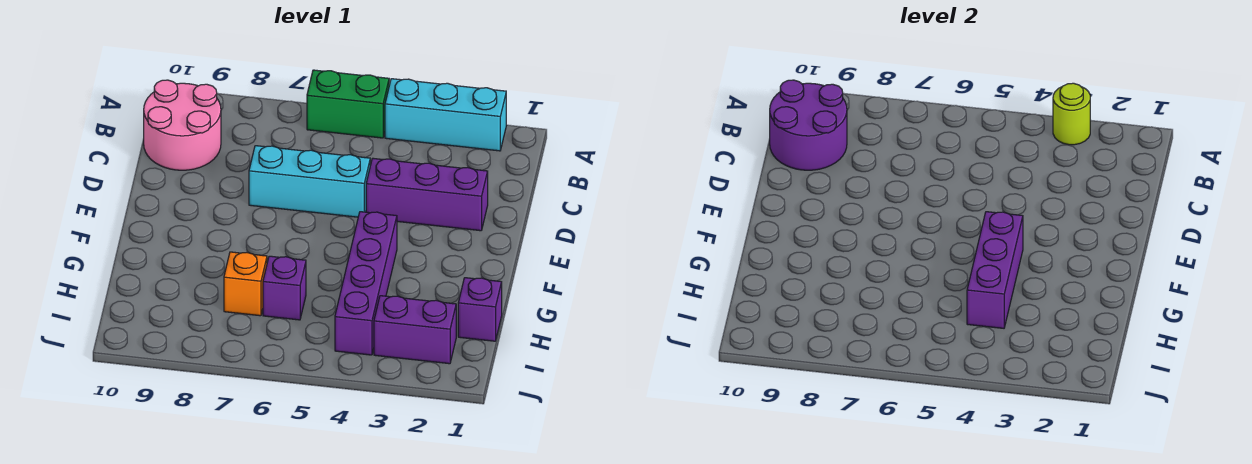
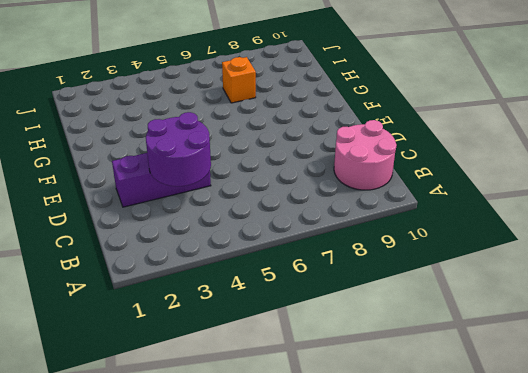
purple 2x2 round brick [146,112,211,186] -> purple 2x2 round brick moved to [770,80,847,170]
none -> cyan 1x3 brick [385,79,506,151]
none -> green 1x2 brick [307,70,389,138]
none -> cyan 1x3 brick [249,146,370,217]

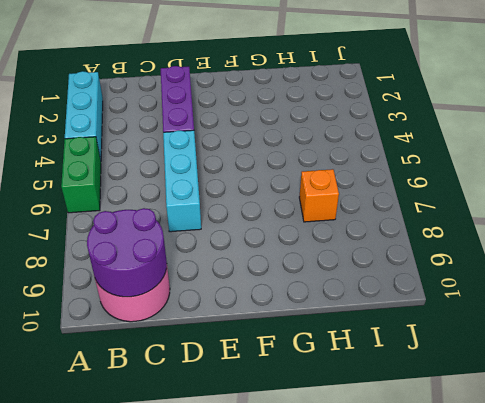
none -> purple 1x4 brick [335,212,397,355]
none -> purple 1x1 brick [458,278,502,341]
none -> purple 1x1 brick [263,256,306,320]

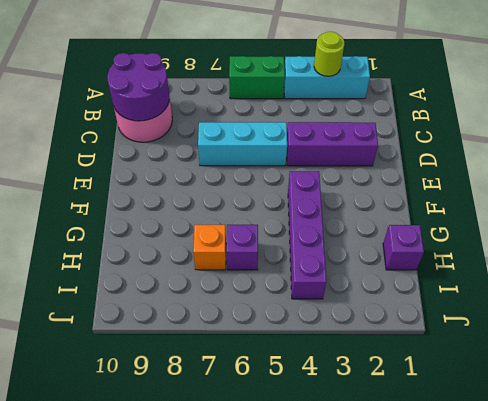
none -> purple 1x2 brick [374,296,456,364]
none -> purple 1x3 brick [967,212,1023,328]

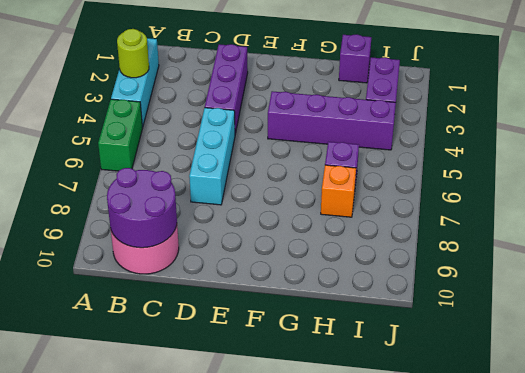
none -> purple 1x3 brick [967,212,1023,328]

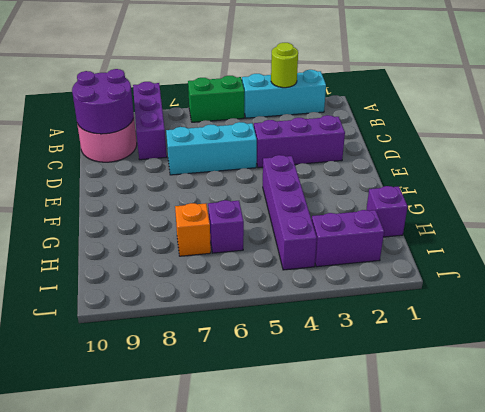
purple 1x3 brick [133,82,167,160] -> purple 1x3 brick moved to [967,212,1023,328]

